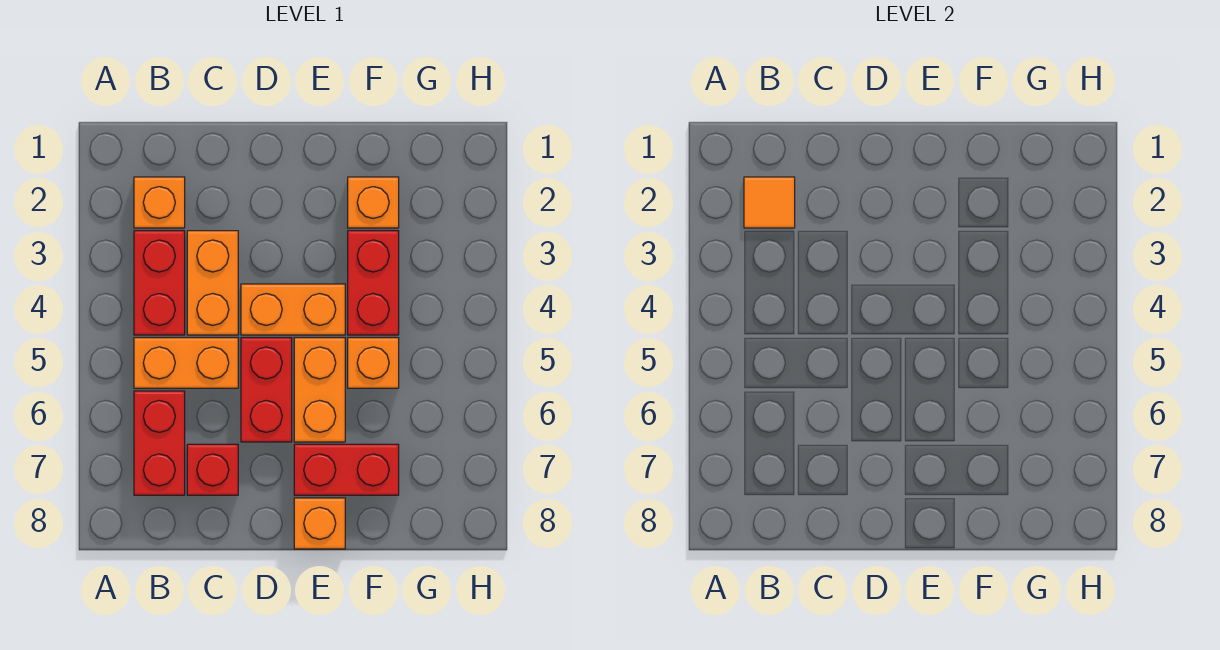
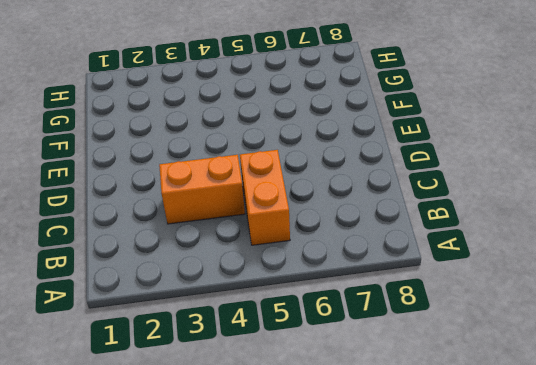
none -> orange 1x1 brick [134,177,185,228]
none -> red 1x2 brick [134,231,185,335]
none -> red 1x2 brick [134,391,185,495]

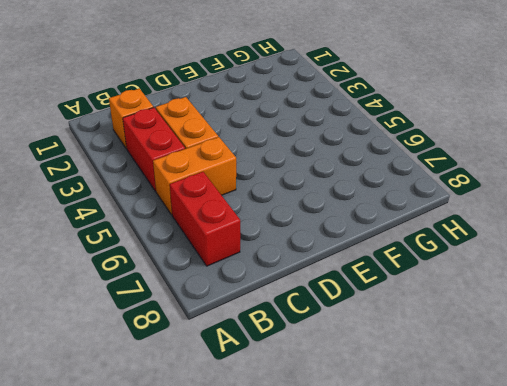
none -> red 1x1 brick [187,444,238,495]
none -> orange 1x2 brick [241,284,345,335]
none -> red 1x2 brick [241,338,292,442]

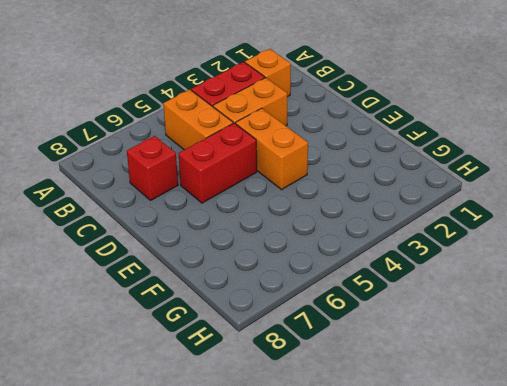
none -> red 1x2 brick [134,391,185,495]
none -> orange 1x2 brick [294,338,345,442]
none -> red 1x2 brick [294,444,399,495]

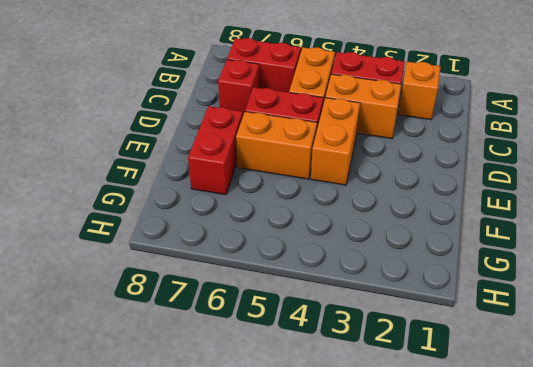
none -> orange 1x1 brick [294,498,345,549]
none -> orange 1x1 brick [348,177,399,228]
none -> red 1x2 brick [348,231,399,335]

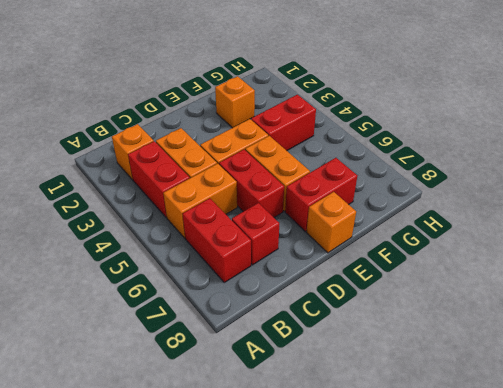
red 1x2 brick [251,95,316,151] -> red 1x2 brick turned to [348,231,399,335]
none -> orange 1x1 brick [348,338,399,388]
none -> orange 1x1 tile [744,177,795,228]

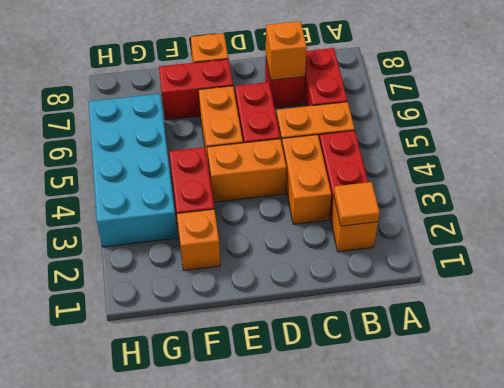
orange 1x1 brick [266,21,307,80] -> orange 1x1 brick moved to [348,338,399,388]
cyan 2x4 brick [89,94,177,247] -> none

